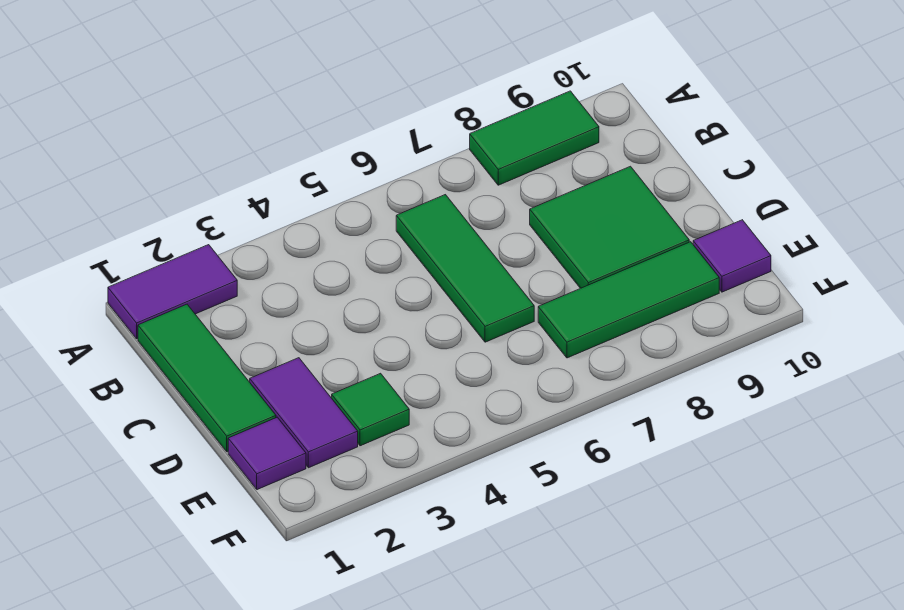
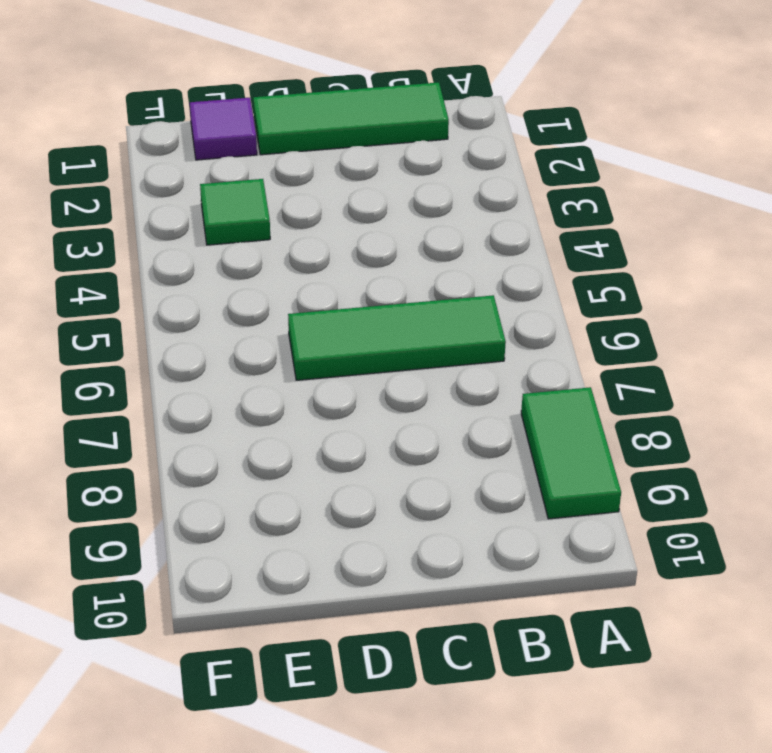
none -> purple 1x2 tile [108,245,237,339]
none -> green 2x2 tile [530,166,689,288]

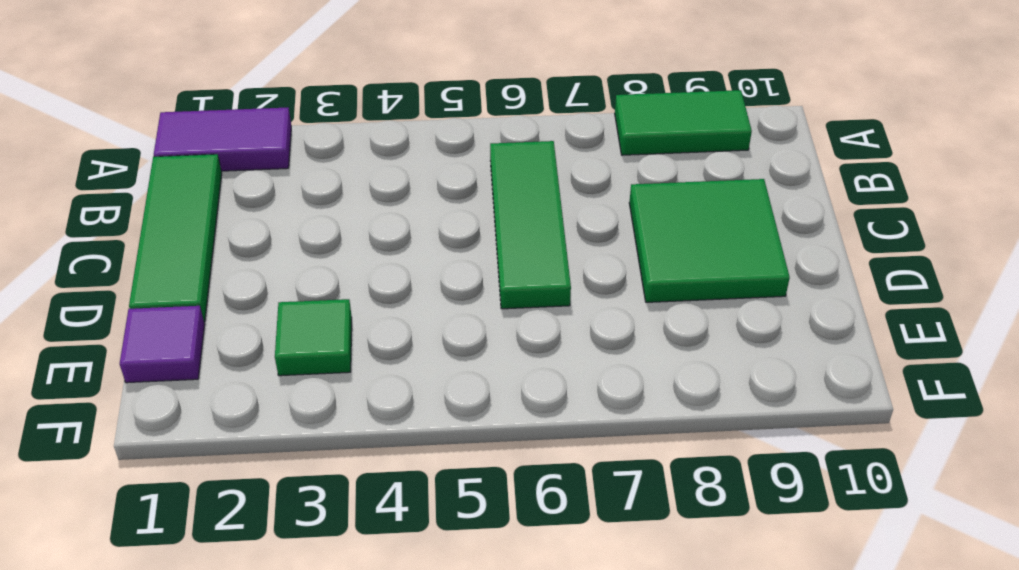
none -> purple 1x2 tile [250,358,358,468]
none -> green 1x3 tile [538,242,719,358]

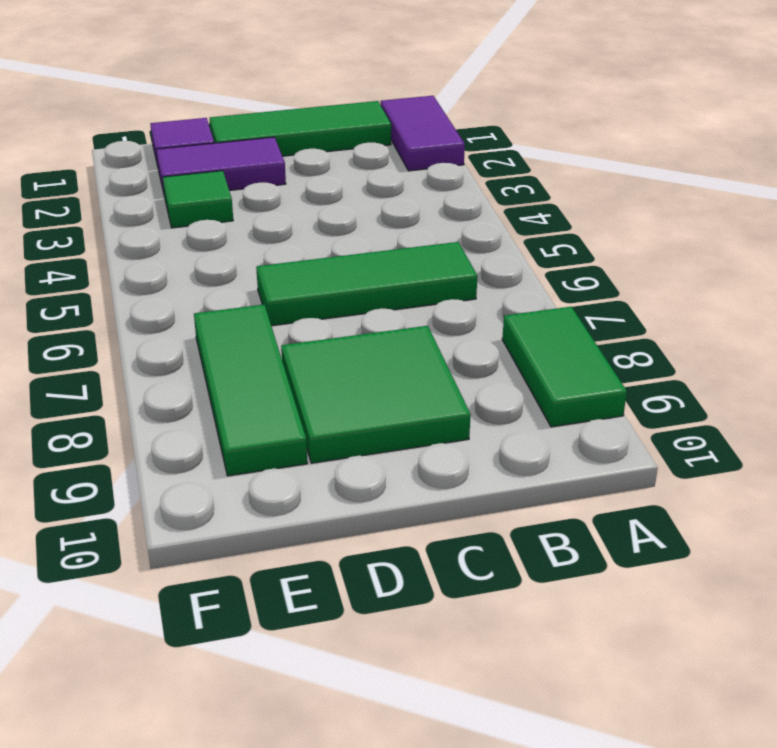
none -> purple 1x1 tile [693,220,771,292]

